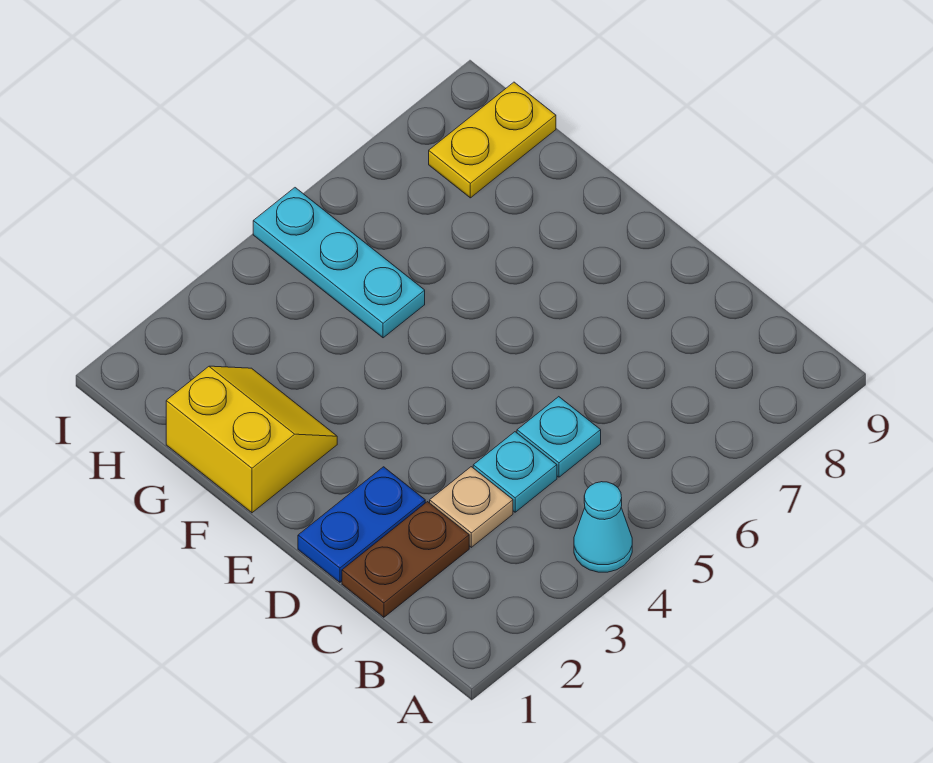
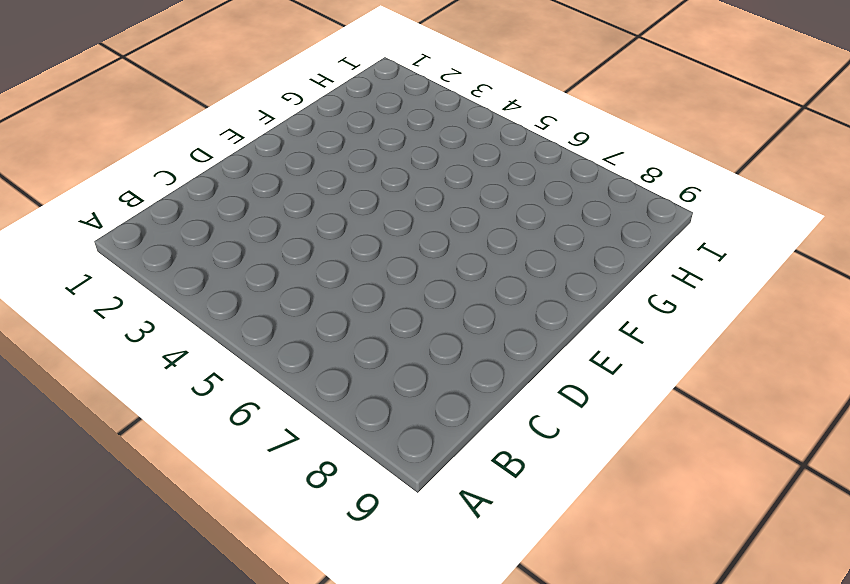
none -> cyan 1x1 cone [574,482,632,572]
none -> brown 1x2 plate [342,502,469,617]

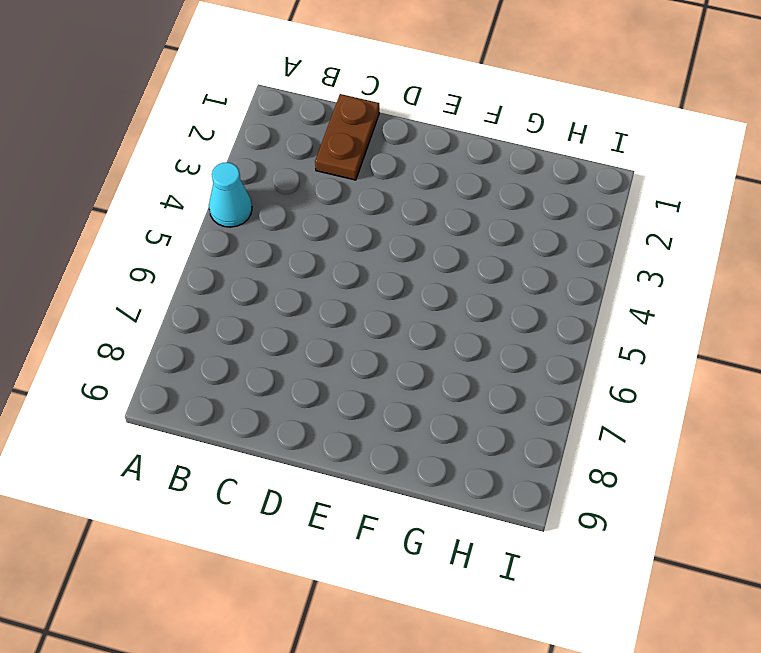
none -> tan 1x1 plate [430,467,513,547]
none -> cyan 1x1 plate [473,432,557,512]

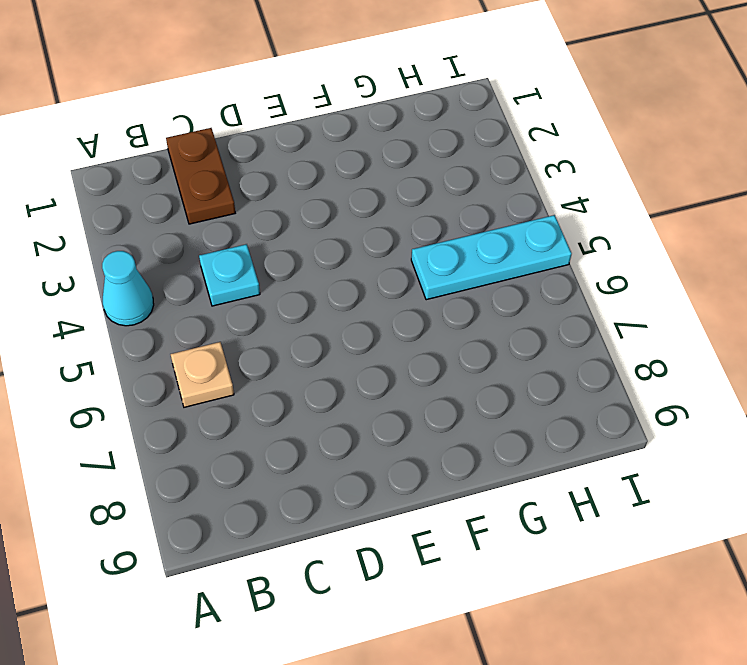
tan 1x1 plate [171,342,234,407] -> tan 1x1 plate moved to [430,467,513,547]
none -> cyan 1x1 plate [517,397,601,477]
none -> blue 1x2 plate [298,467,425,582]

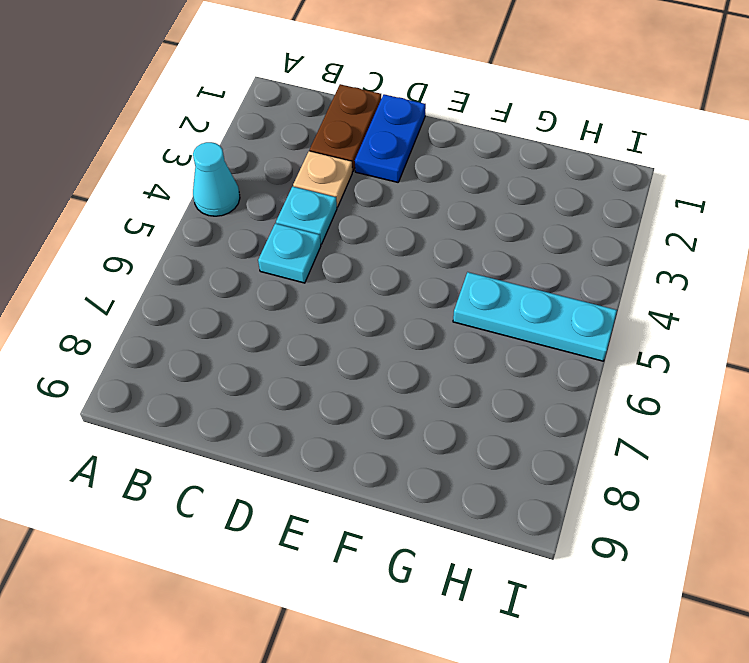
none -> yellow 2x2 slope [166,366,337,513]
none -> yellow 1x2 plate [429,82,556,198]

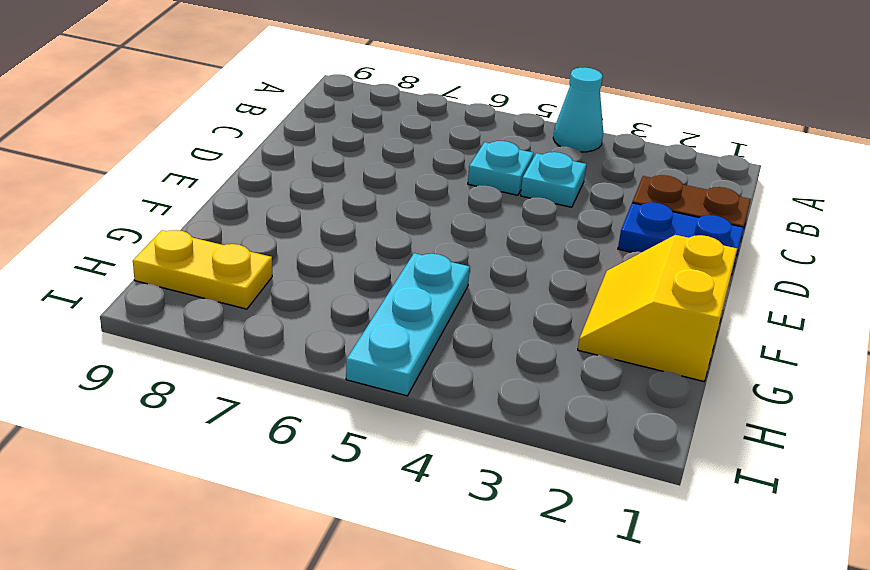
none -> tan 1x1 plate [430,467,513,547]

